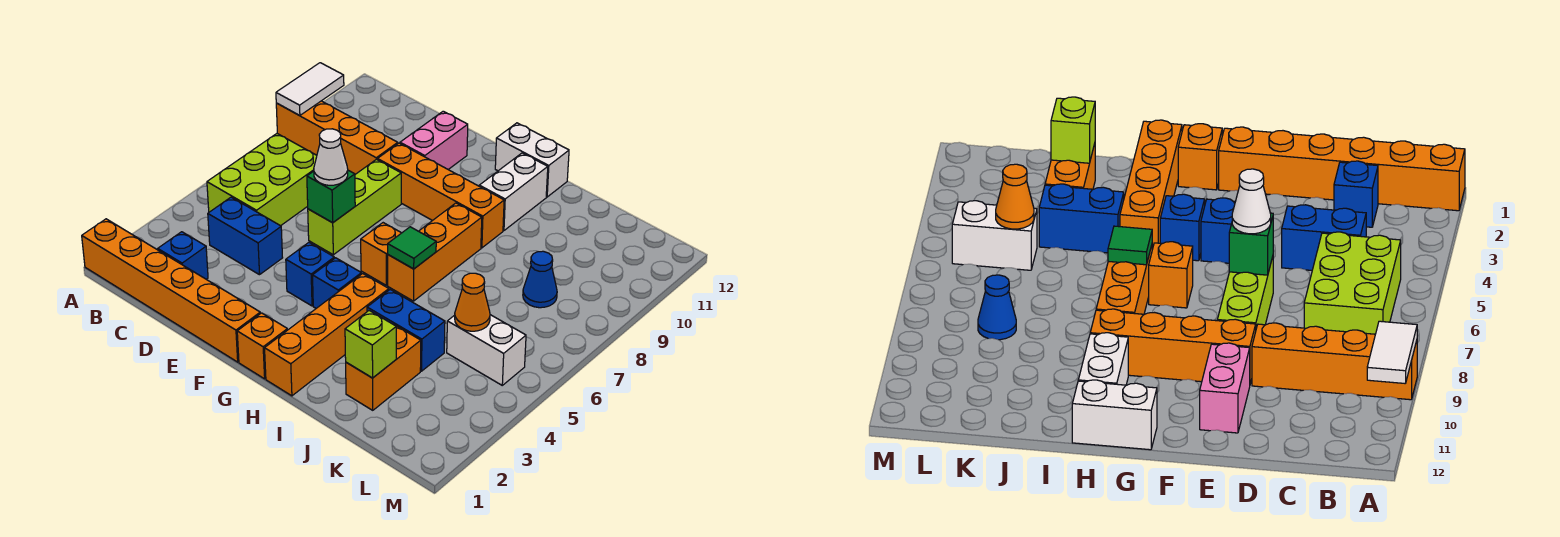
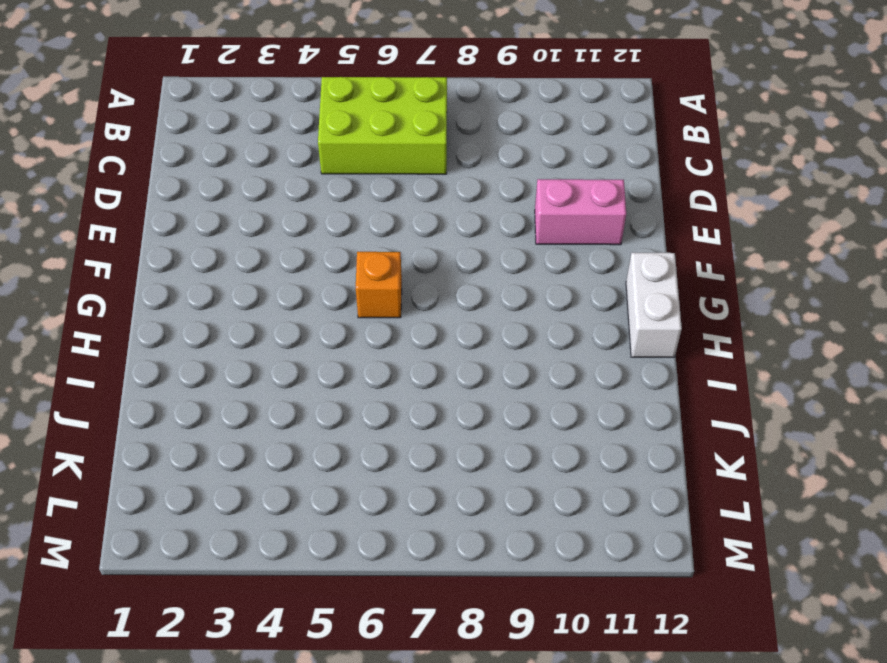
none -> orange 1x6 brick [82,219,260,362]
none -> orange 1x4 brick [276,101,398,174]
none -> blue 1x1 brick [158,232,208,279]

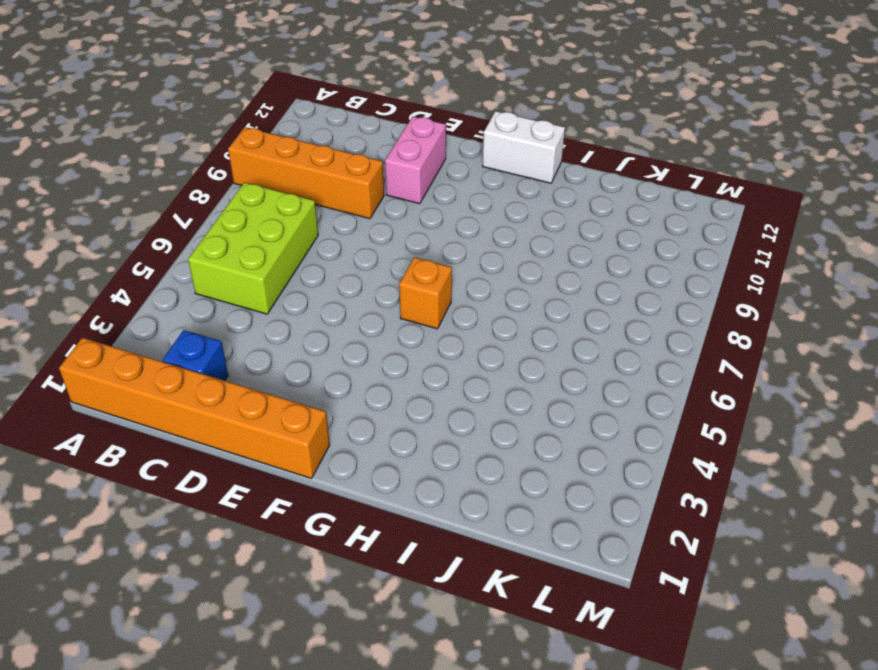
none -> blue 1x2 brick [208,197,283,275]
none -> lime 1x3 brick [308,159,401,255]
none -> orange 1x4 brick [378,143,504,248]

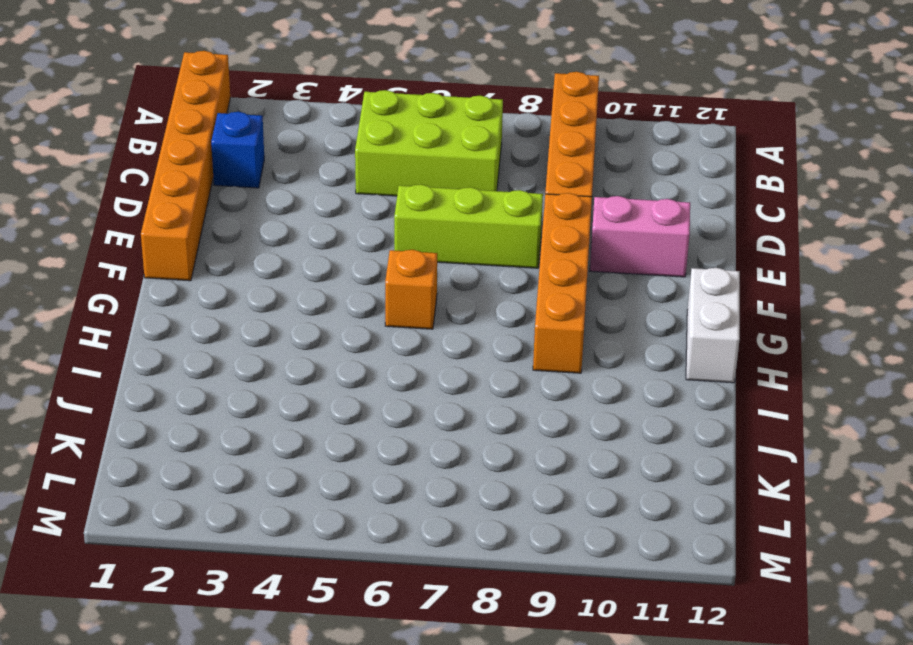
none -> blue 1x2 brick [208,197,283,275]
none -> blue 1x1 brick [286,243,334,306]
none -> orange 1x1 brick [237,313,287,379]

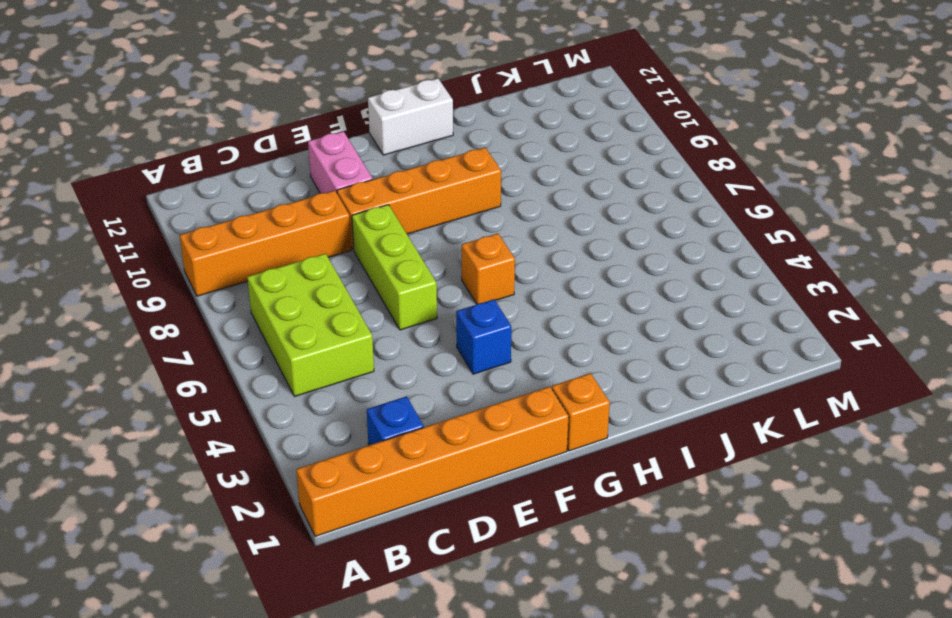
none -> blue 1x2 brick [208,197,283,275]
none -> blue 1x1 brick [313,258,361,308]
none -> orange 1x4 brick [265,274,389,396]

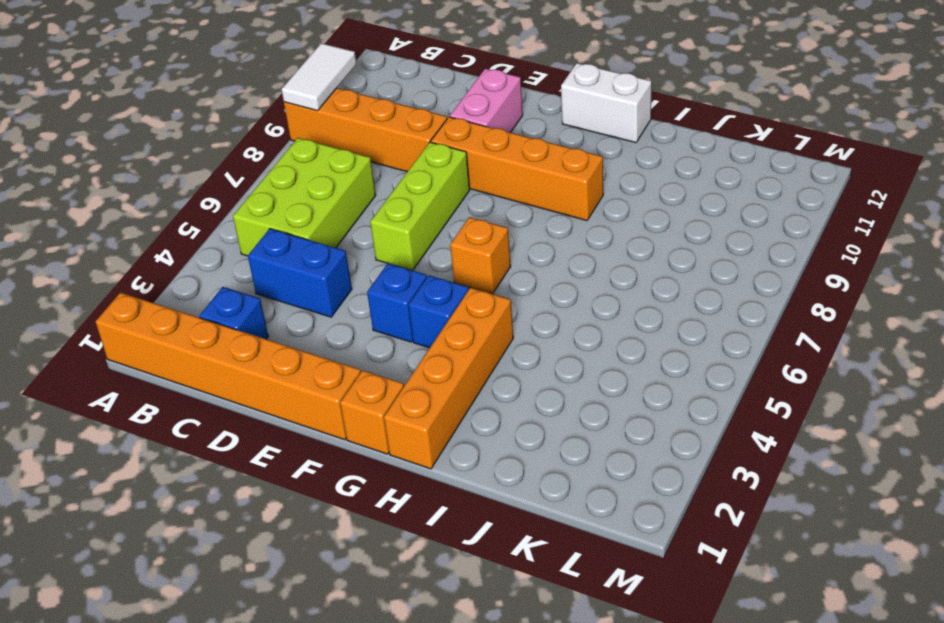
none -> orange 1x3 brick [388,203,482,301]
none -> white 1x2 brick [479,153,548,231]
none -> blue 1x2 brick [367,290,445,371]

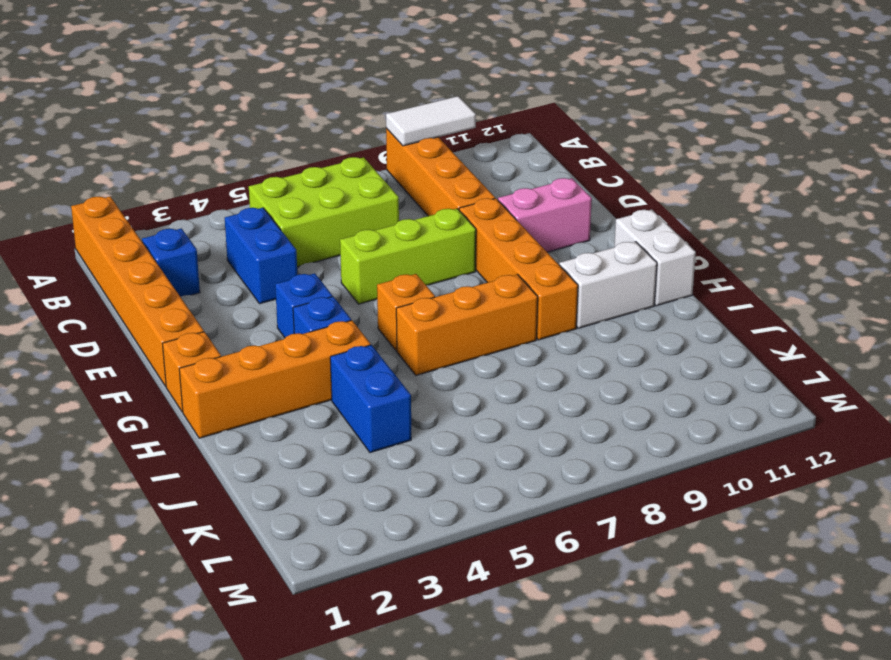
none -> orange 1x2 brick [346,325,421,410]
none -> white 1x2 brick [447,315,526,385]
none -> blue 1x1 cone [523,251,557,308]

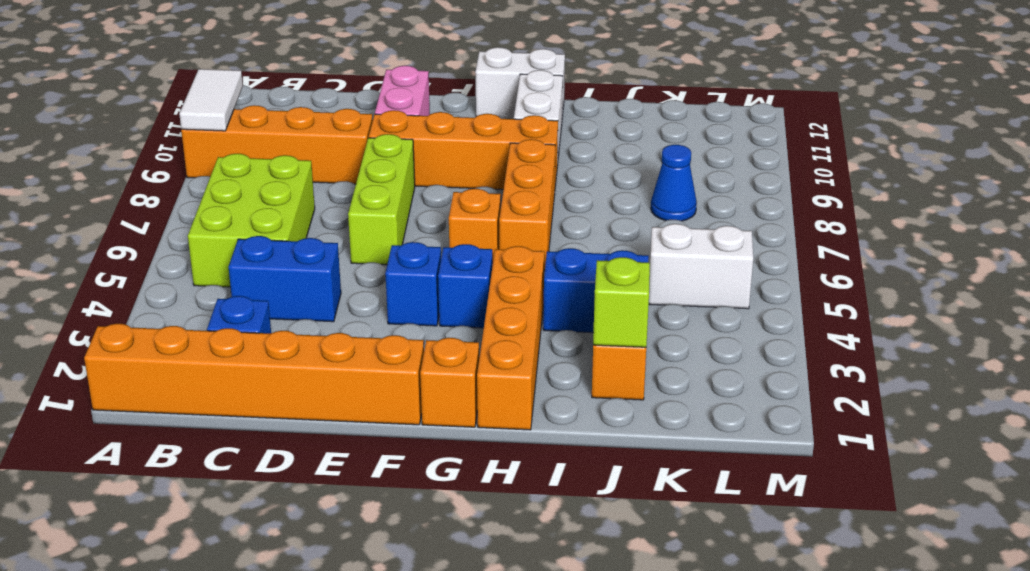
none -> green 1x1 brick [307,170,355,223]
none -> green 1x1 tile [388,227,436,269]
none -> orange 1x1 cone [455,273,490,331]

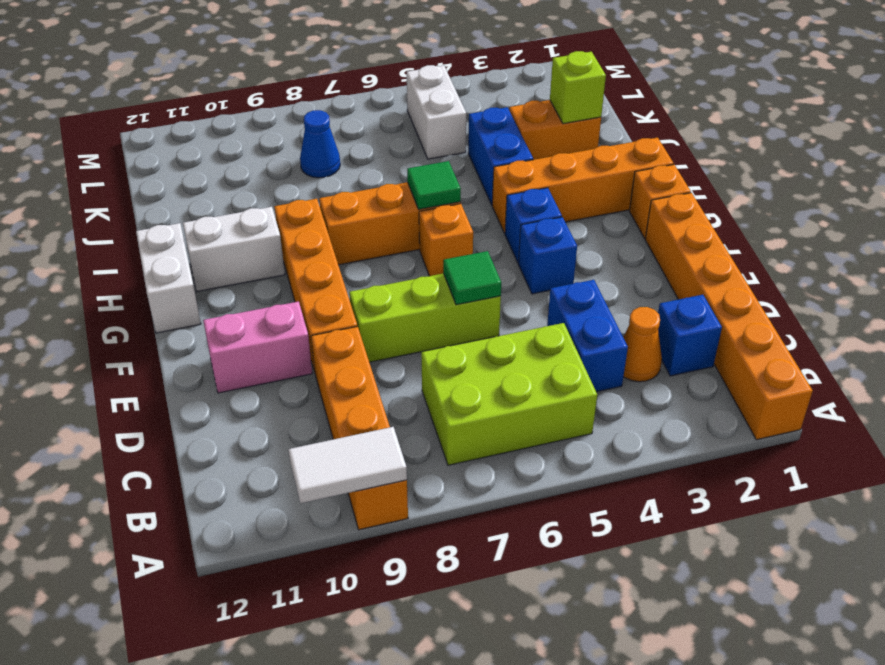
orange 1x1 cone [623,307,662,382] -> orange 1x1 cone moved to [455,273,490,331]
green 1x1 tile [443,251,501,305] -> green 1x1 brick [307,170,355,223]
none -> white 1x1 cone [314,129,348,185]

